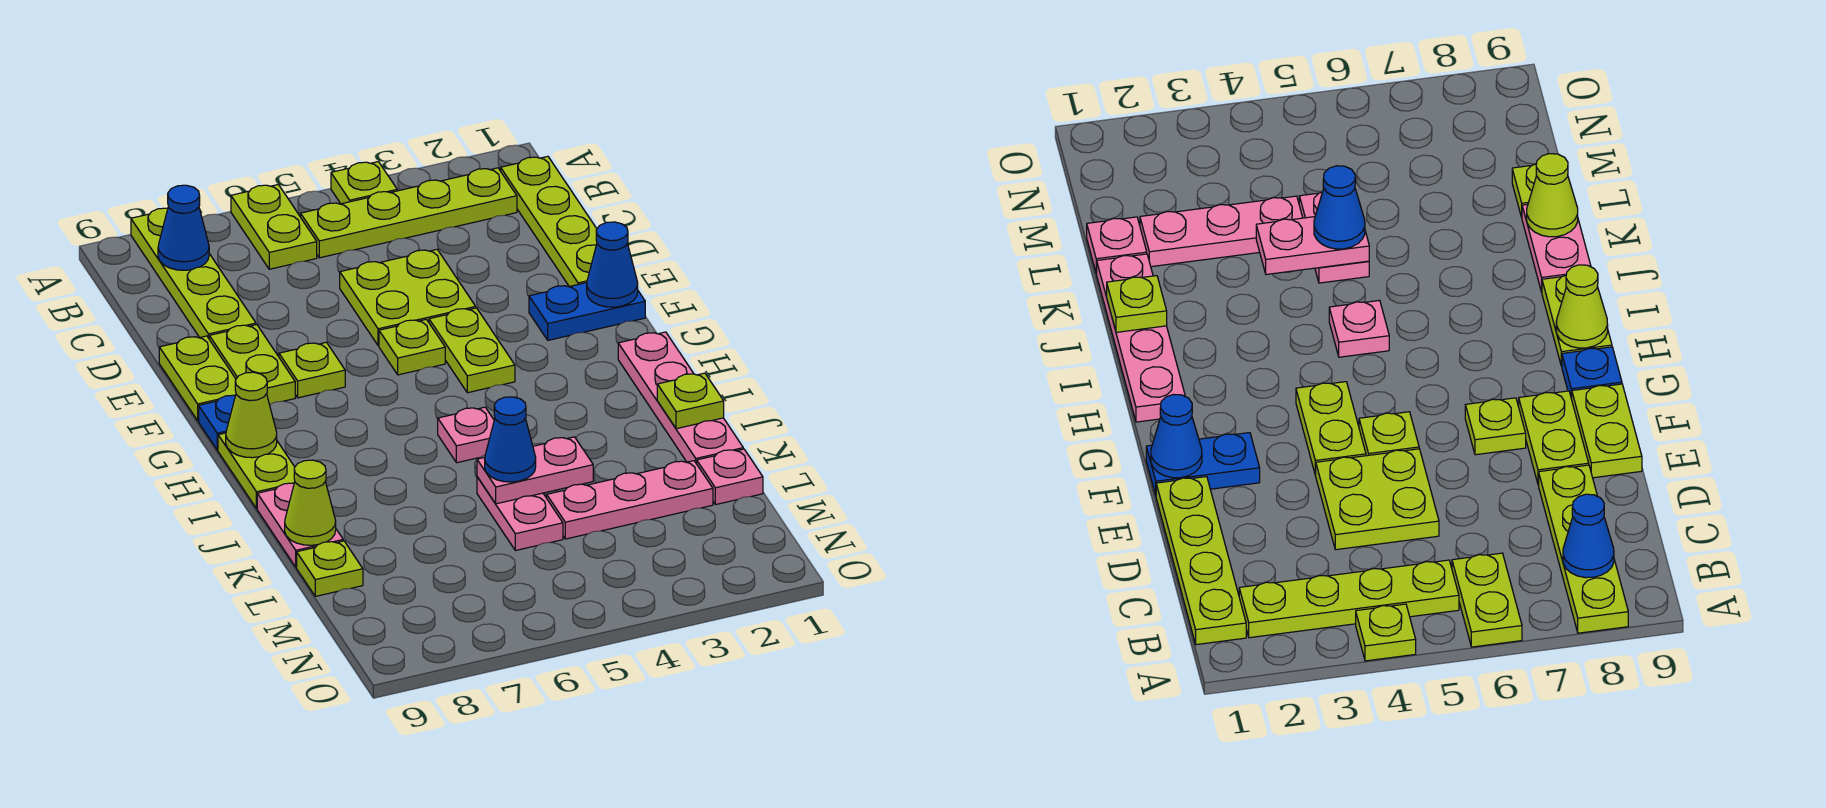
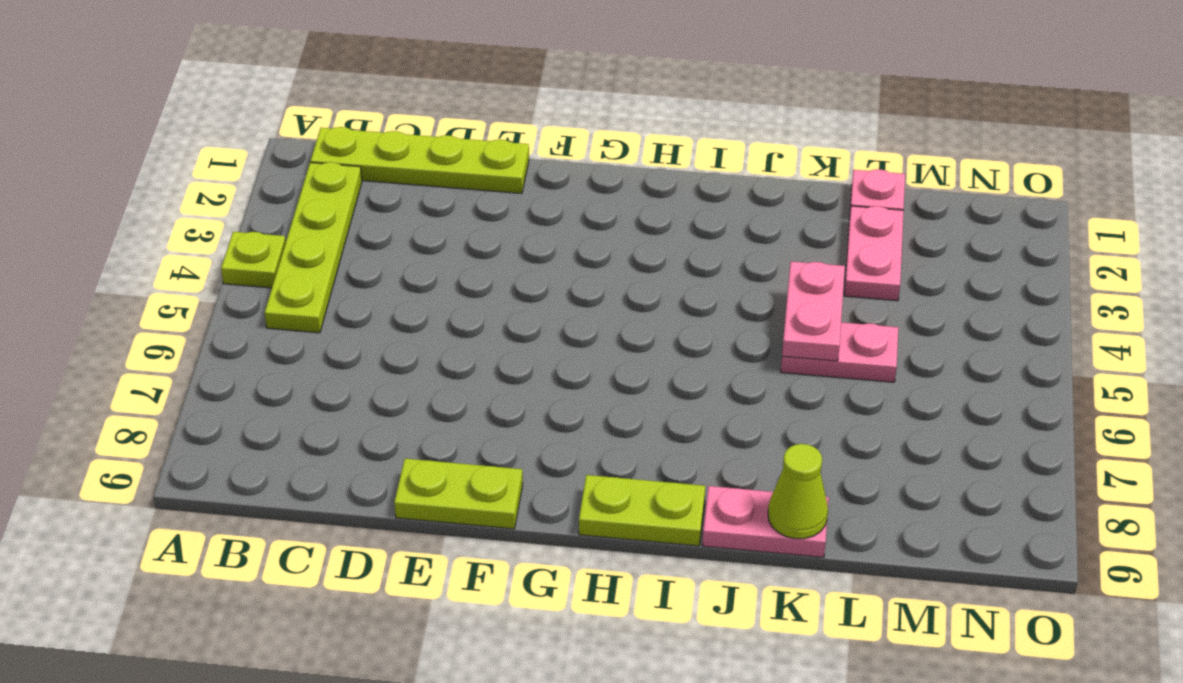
pink 1x2 plate [844,206,904,301] -> pink 1x3 plate [547,461,713,539]
none -> lime 1x2 plate [231,185,317,269]
none -> lime 1x4 plate [131,208,256,338]
none -> lime 2x2 plate [340,250,476,346]

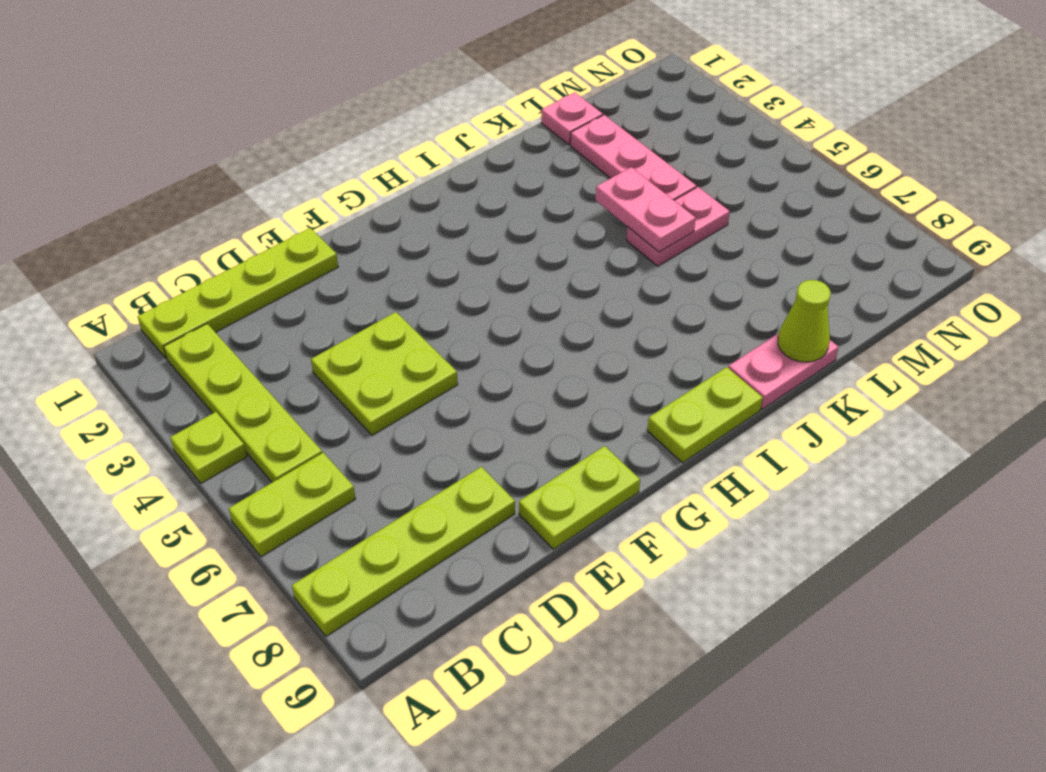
none -> lime 1x2 plate [209,325,295,404]
none -> blue 1x2 plate [529,283,645,340]
none -> lime 1x2 plate [429,308,515,393]

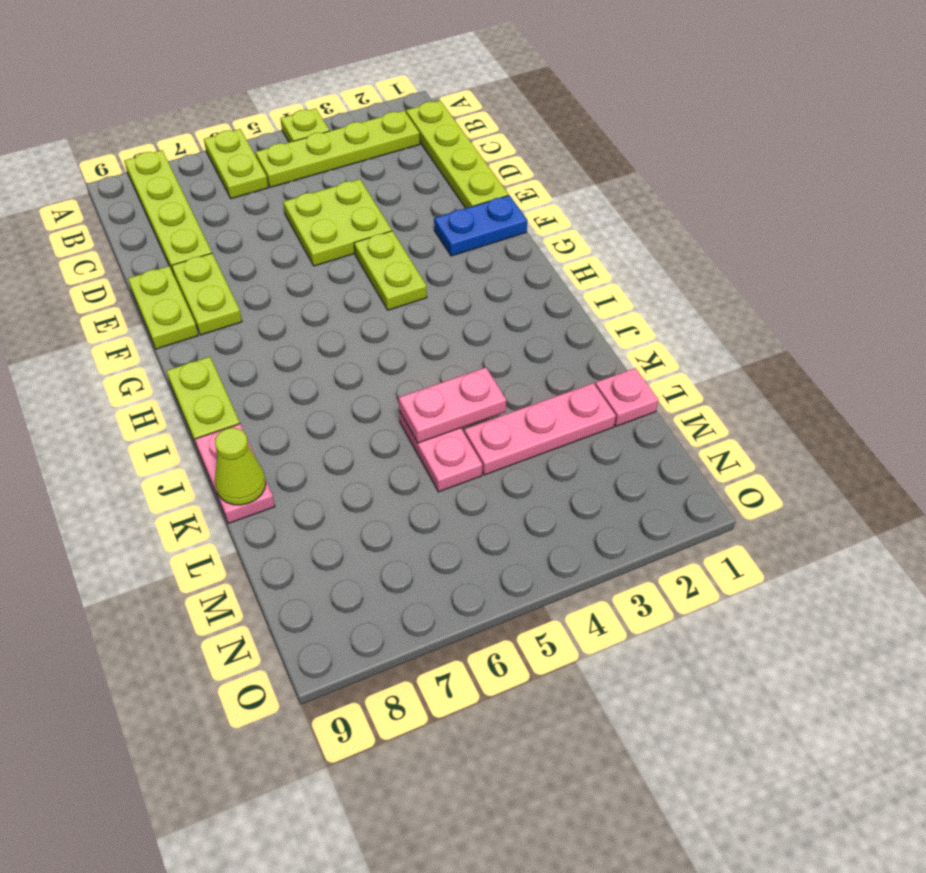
none -> lime 1x1 plate [379,319,445,375]
none -> lime 1x1 plate [279,342,345,398]
none -> blue 1x1 plate [199,395,235,450]

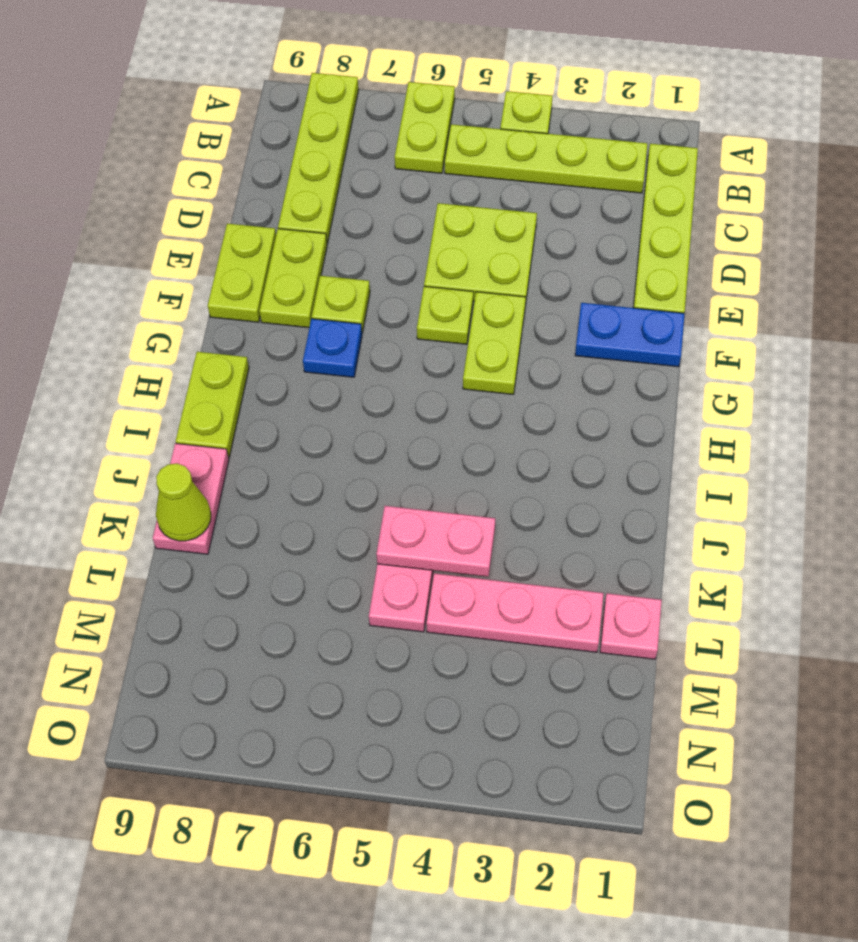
blue 1x1 plate [303,319,362,377] -> blue 1x1 plate moved to [199,395,235,450]
none -> pink 1x4 plate [618,332,743,464]
none -> pink 1x1 plate [438,407,494,463]
none -> lime 1x1 plate [297,541,363,596]

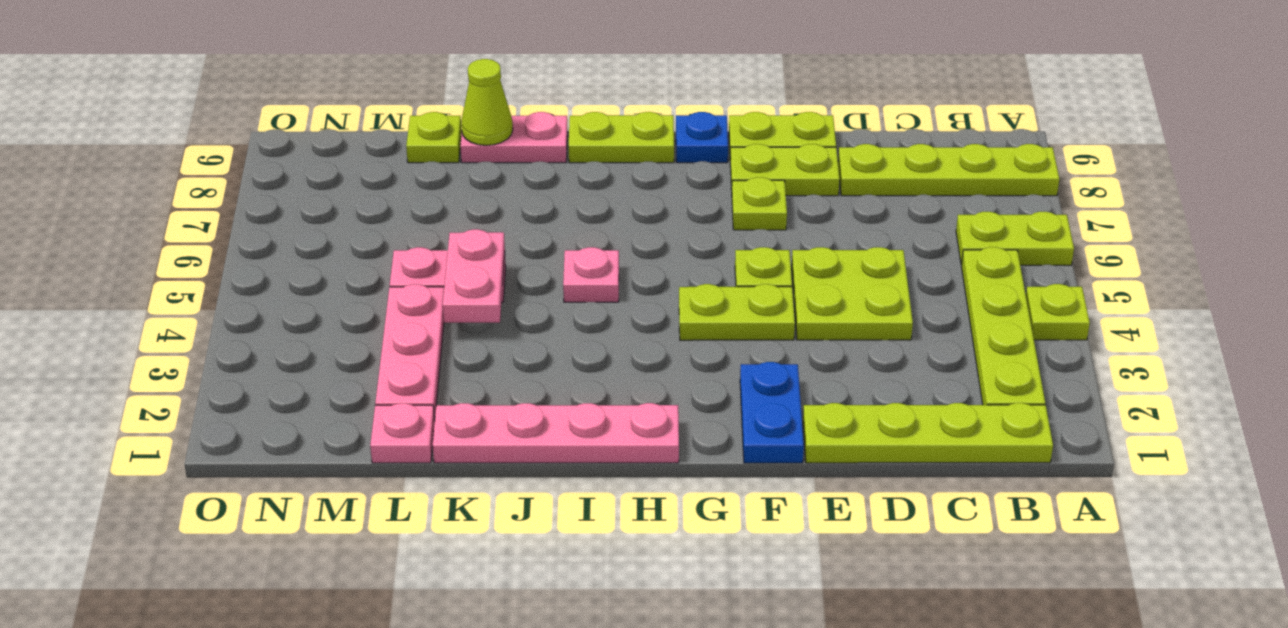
none -> blue 1x1 cone [158,185,209,270]
none -> blue 1x1 cone [587,222,638,307]
none -> lime 1x1 cone [226,372,277,458]

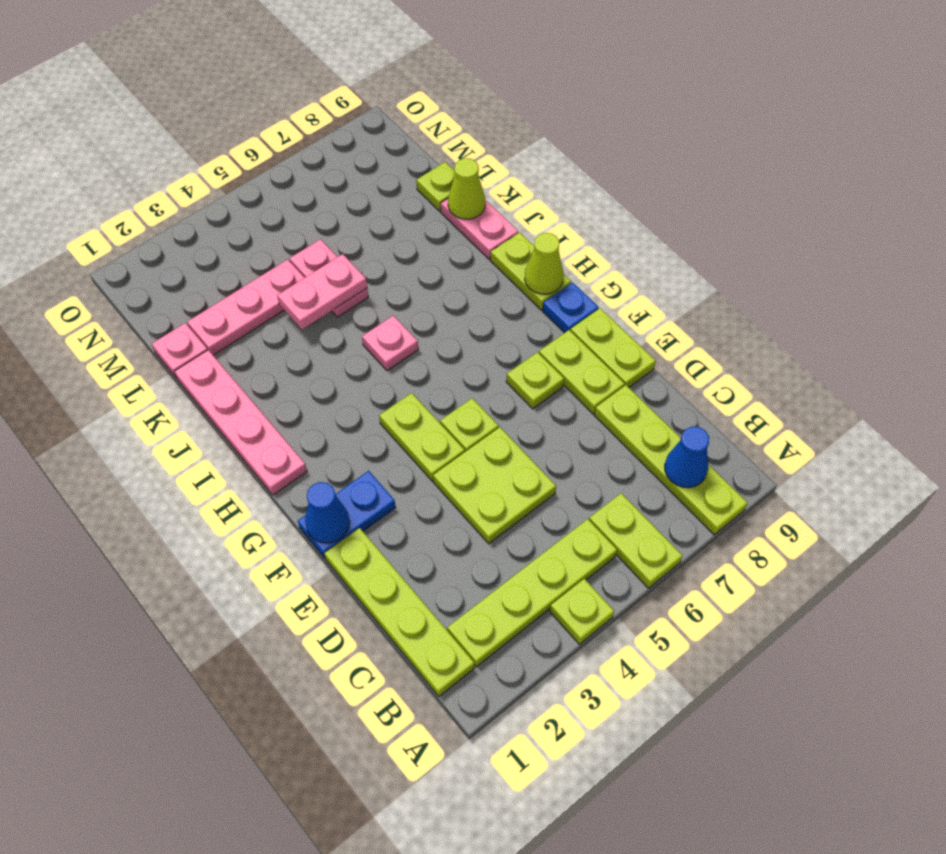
none -> lime 1x1 plate [657,373,724,429]
none -> blue 1x1 cone [485,397,536,482]

